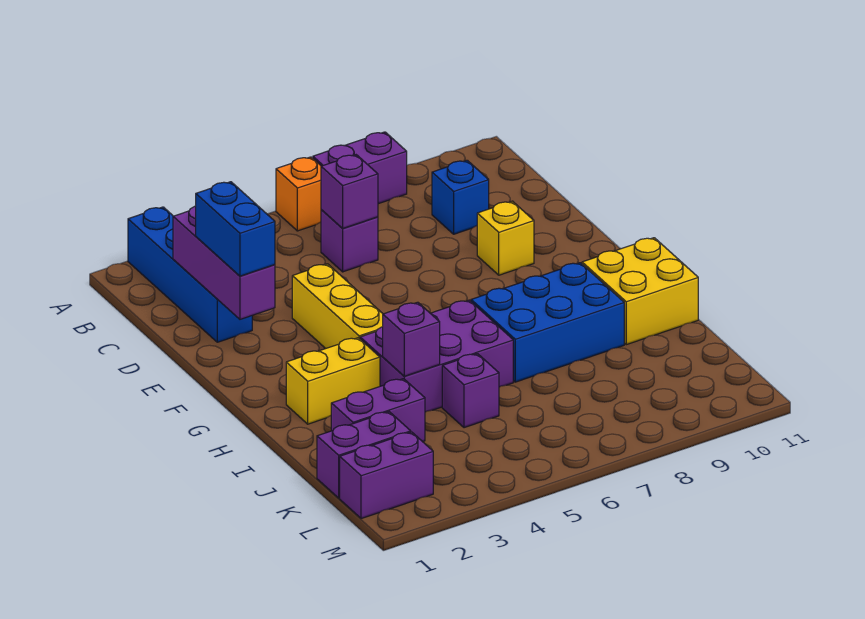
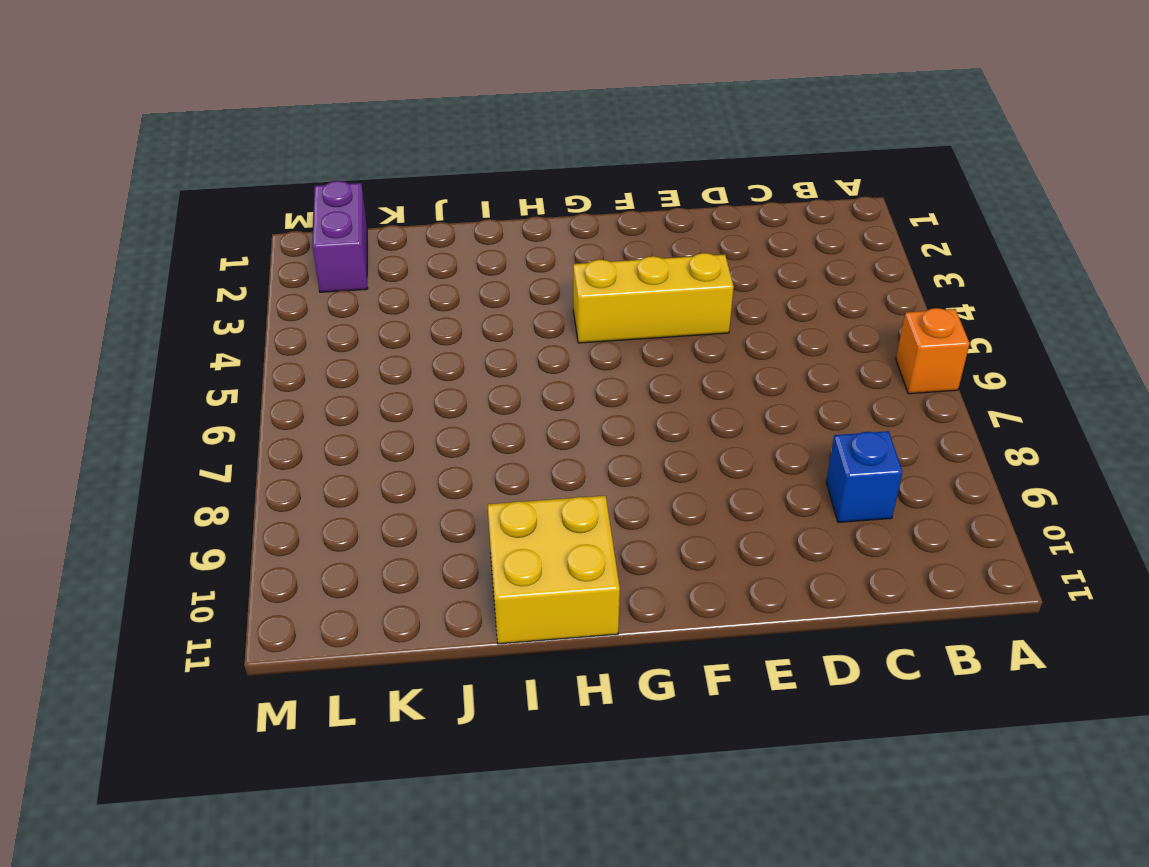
none -> blue 1x4 brick [128,207,252,342]
none -> purple 1x2 brick [313,132,407,204]
none -> purple 1x1 brick [321,210,378,272]

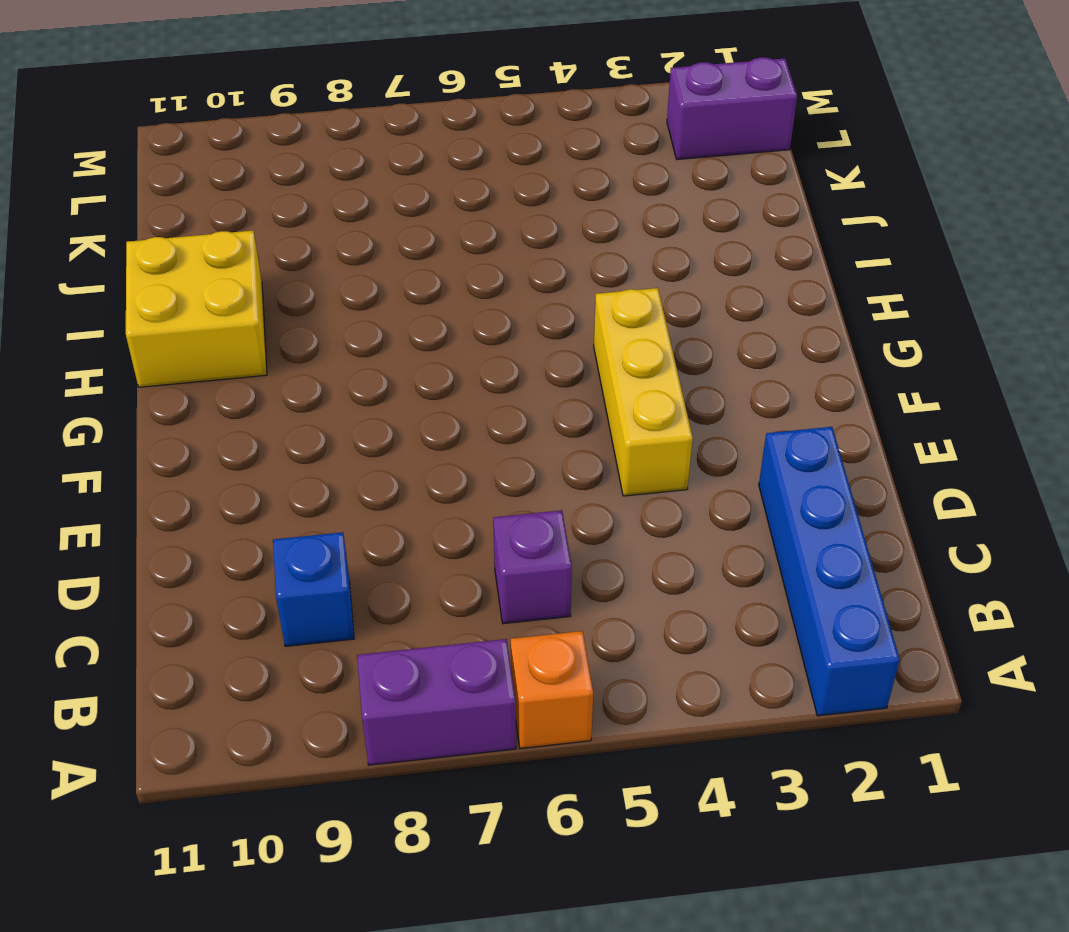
none -> yellow 1x1 brick [477,201,534,275]
none -> yellow 1x2 brick [286,338,380,424]
none -> purple 2x3 brick [360,300,513,412]

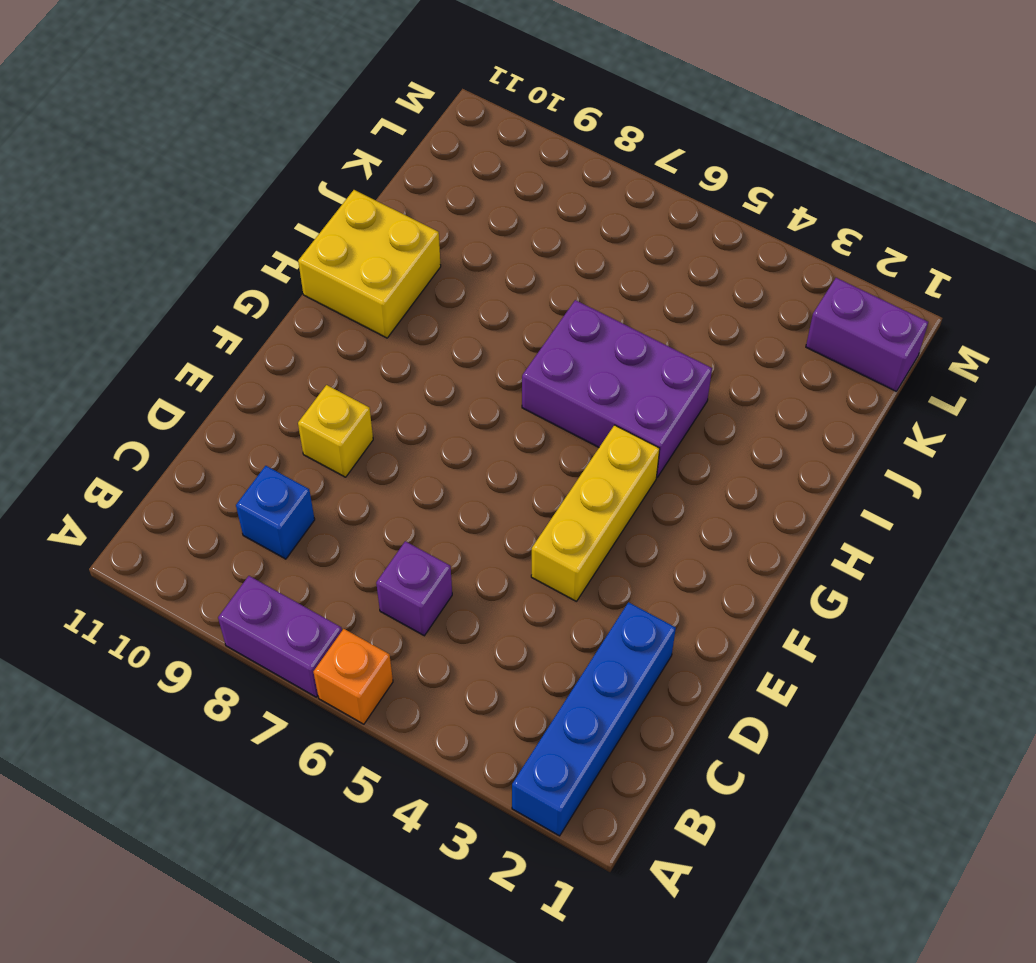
none -> yellow 1x2 brick [286,338,380,424]
none -> blue 2x3 brick [471,263,624,382]
none -> purple 1x2 brick [331,379,425,442]

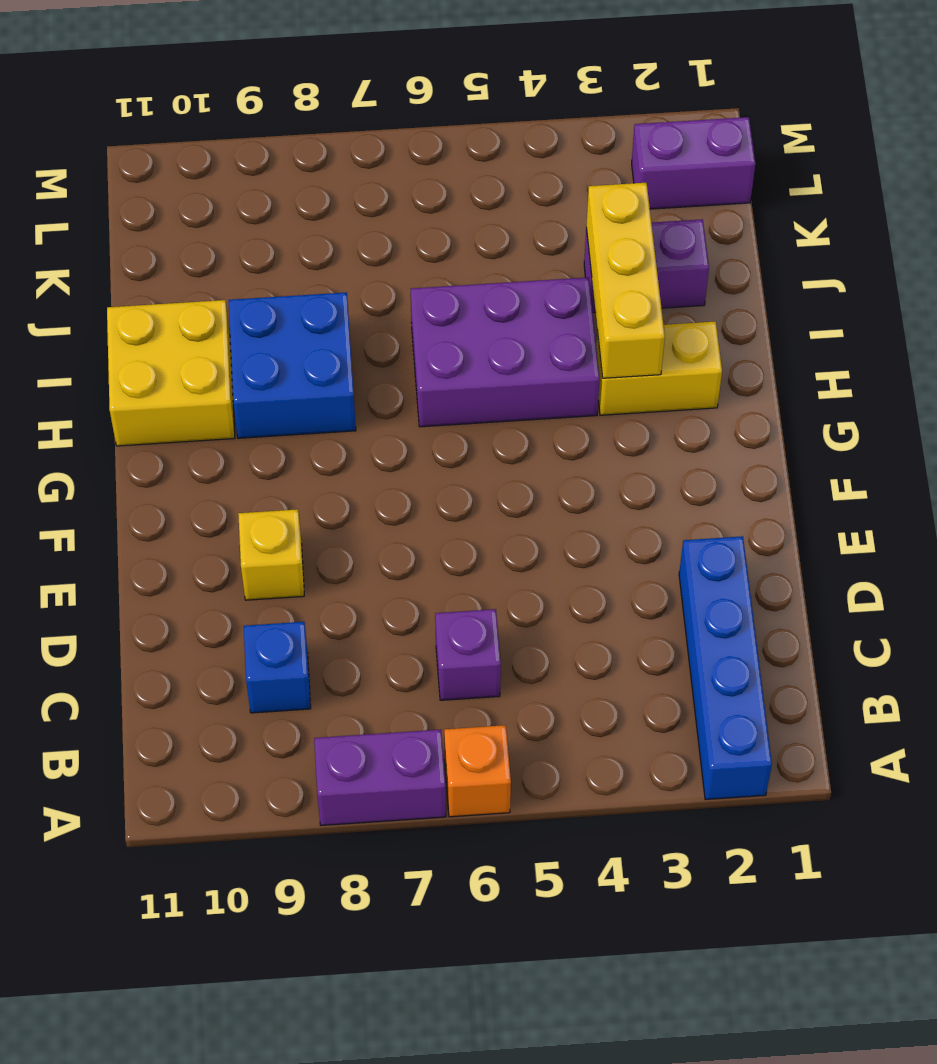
yellow 1x3 brick [586,183,665,378] -> yellow 1x3 brick moved to [292,264,383,349]
blue 2x2 brick [229,292,356,438] -> blue 2x3 brick [471,263,624,382]
none -> purple 1x1 brick [442,354,499,428]
none -> purple 1x2 brick [317,412,411,498]
none -> purple 1x3 brick [173,206,275,319]

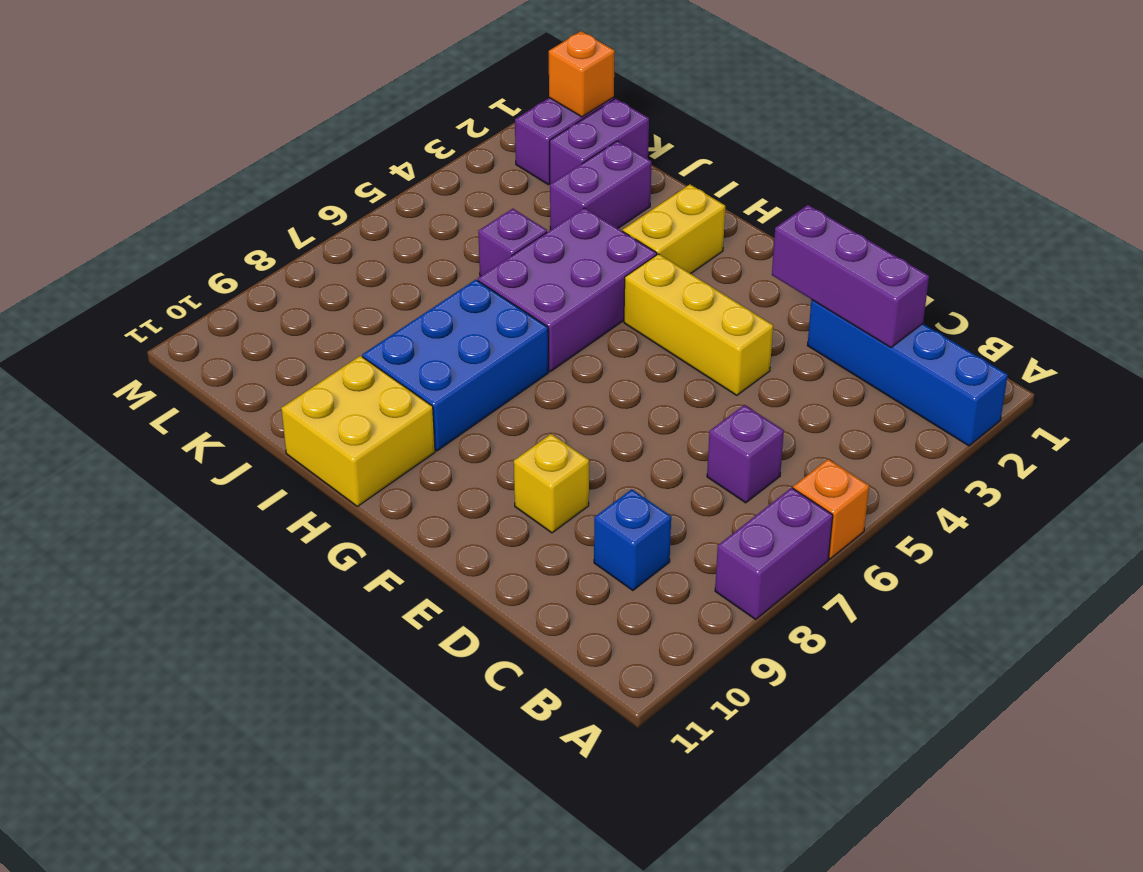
orange 1x1 brick [549,31,615,117] -> none
none -> purple 1x1 brick [321,155,378,229]
none -> purple 1x1 brick [383,302,440,376]
none -> blue 1x2 brick [196,182,275,276]

